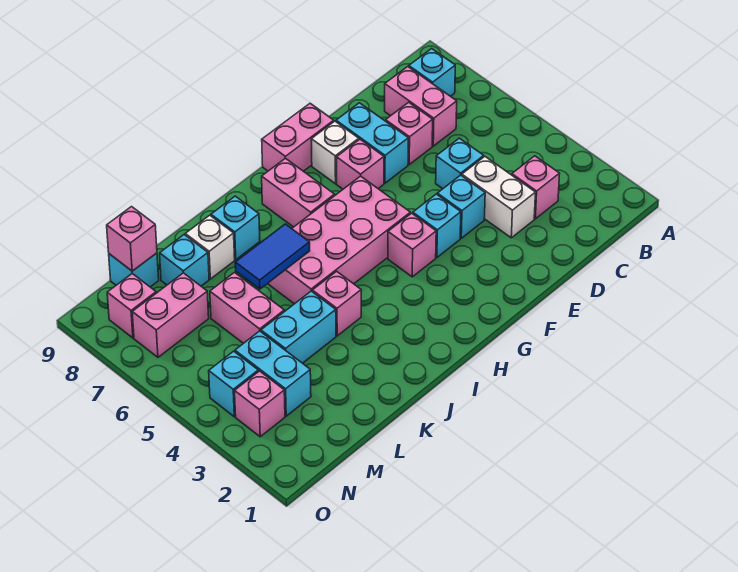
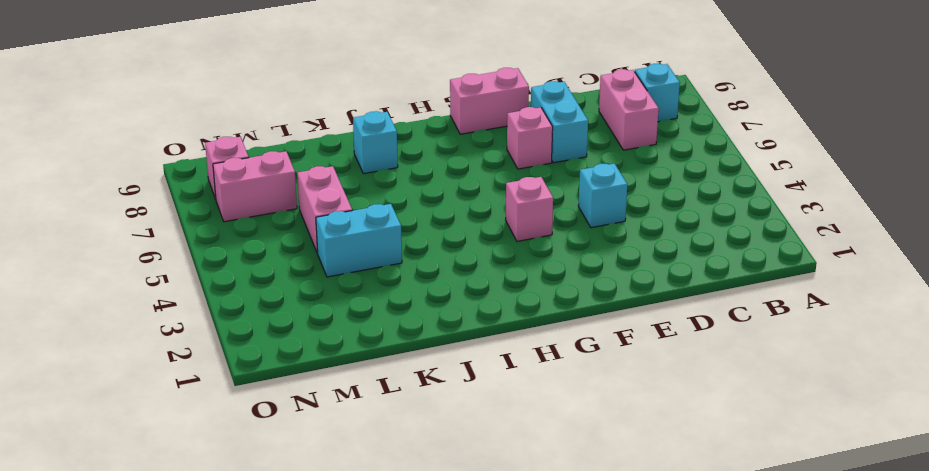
none -> pink 1x1 brick [512,156,560,219]
none -> white 1x2 brick [462,157,536,238]
none -> cyan 1x1 brick [436,138,484,189]

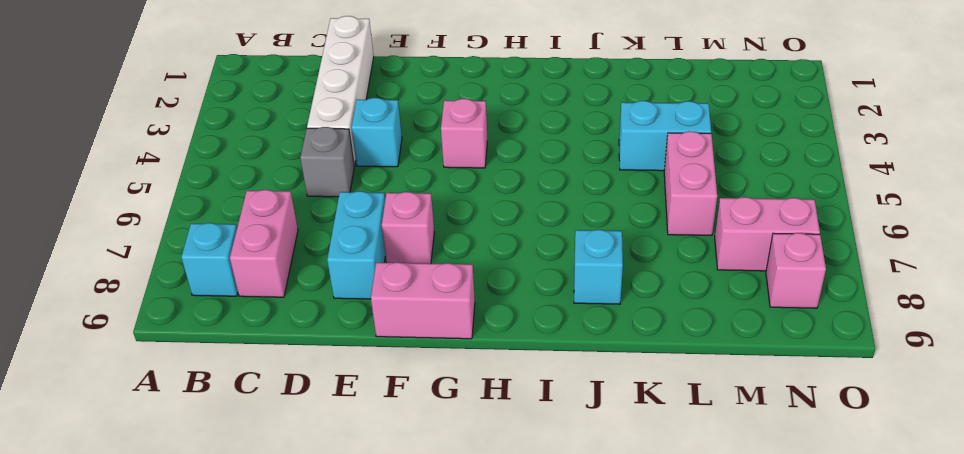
white 1x4 brick [307,16,374,166] -> white 1x2 brick [462,157,536,238]
grey 1x1 brick [300,127,354,197] -> cyan 1x1 brick [436,138,484,189]
none -> pink 1x1 brick [512,156,560,219]
none -> pink 1x1 brick [386,102,433,164]
none -> cyan 1x1 brick [413,194,461,258]

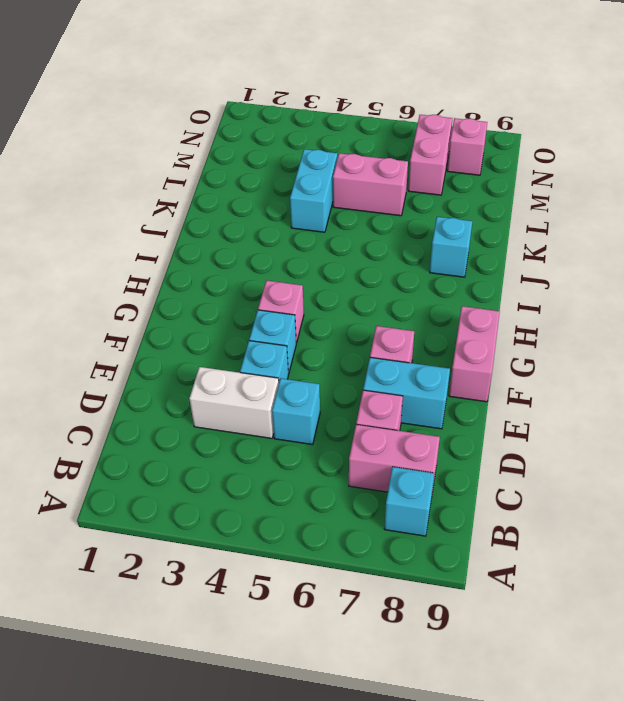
none -> pink 1x1 brick [512,156,560,219]
none -> white 1x1 brick [311,121,359,184]
none -> pink 2x4 brick [268,176,410,304]

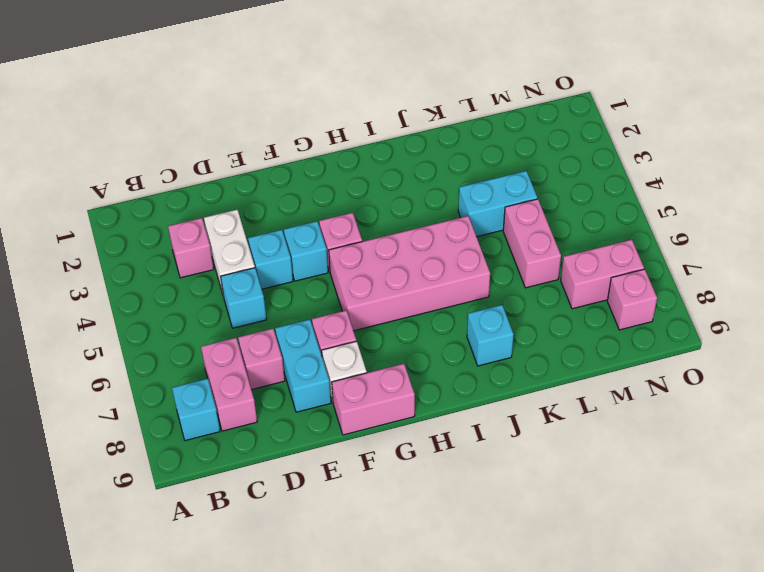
none -> pink 1x2 brick [262,158,335,227]
none -> pink 1x1 brick [312,271,361,336]
none -> white 1x1 brick [185,215,235,279]

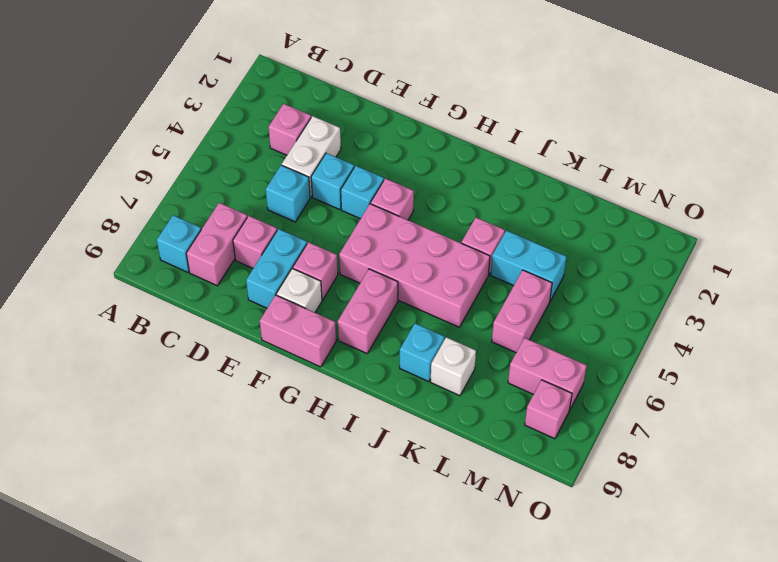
none -> cyan 1x1 brick [160,235,209,286]
none -> cyan 1x2 brick [235,331,311,416]
none -> cyan 1x1 brick [109,253,159,287]

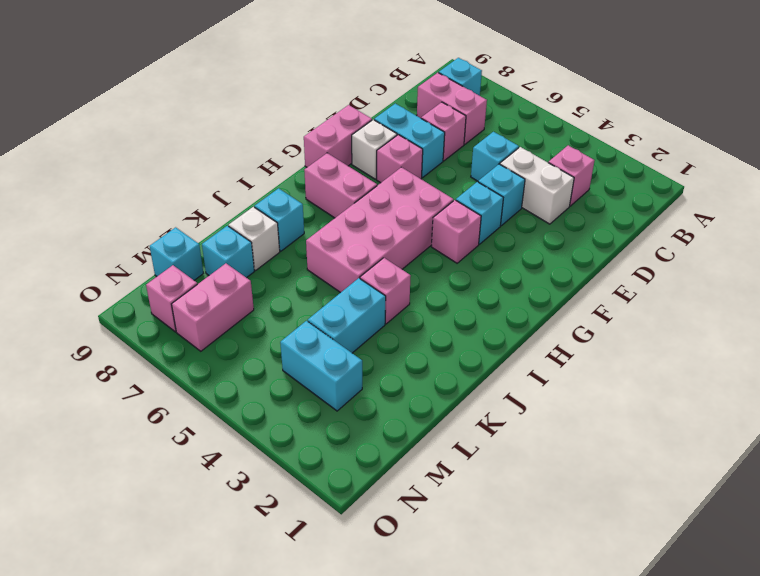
none -> pink 1x2 brick [210,273,284,343]
none -> pink 1x1 brick [235,371,285,437]
none -> cyan 1x1 brick [209,351,258,417]

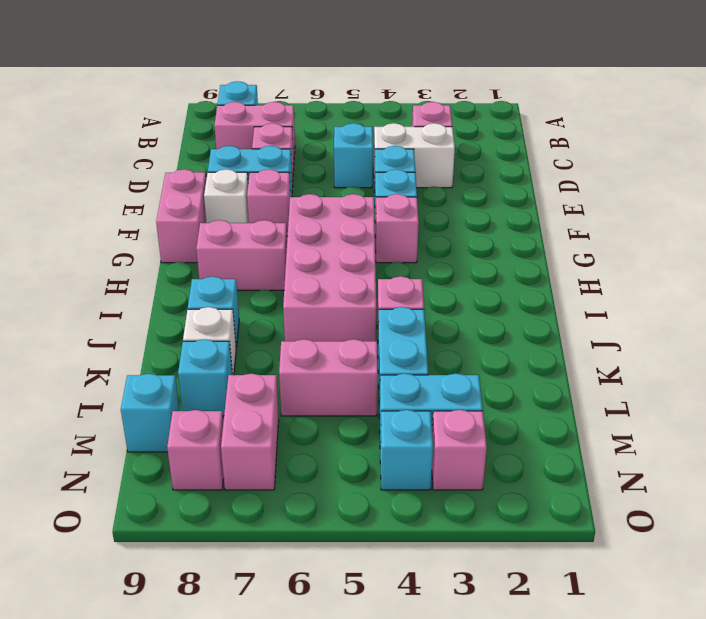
none -> blue 1x2 tile [235,224,310,289]
none -> pink 1x1 brick [107,207,157,271]

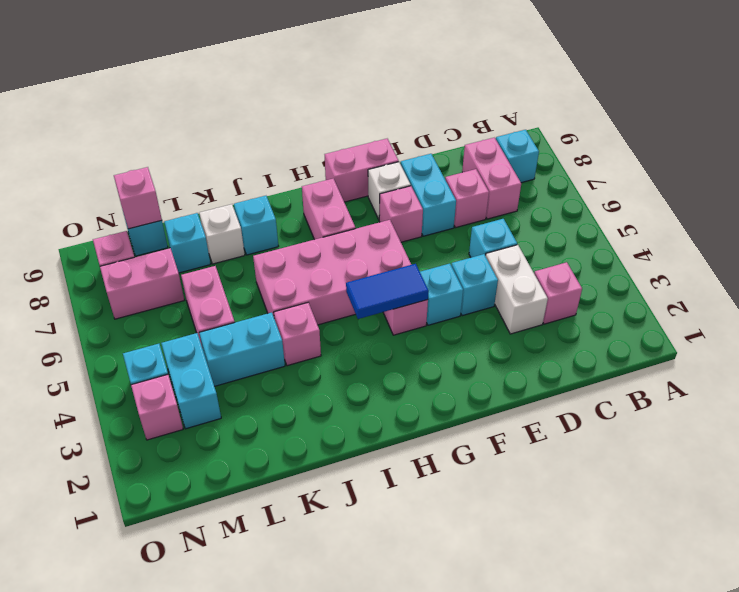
blue 1x2 tile [346,264,429,319] -> blue 1x2 tile moved to [235,224,310,289]

